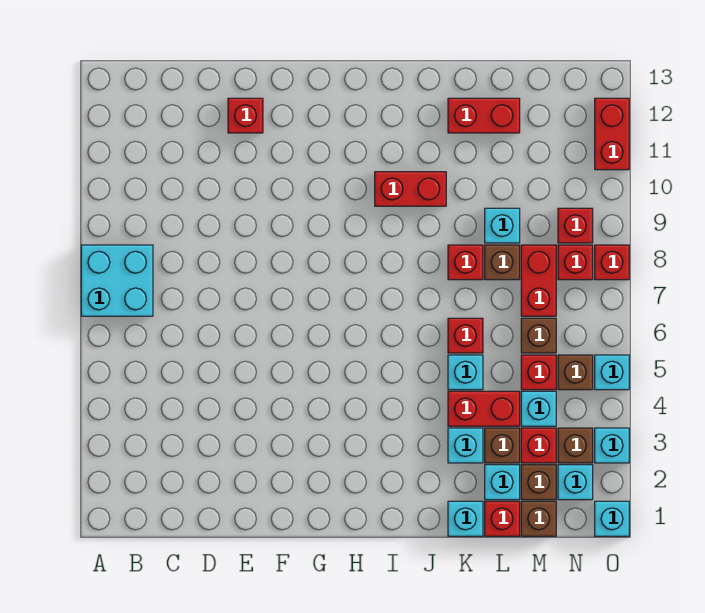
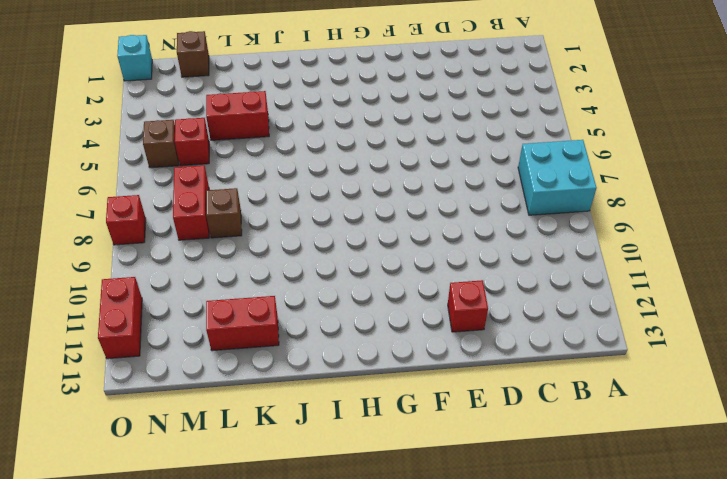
none -> red 1x2 brick [375,172,446,206]
none -> cyan 1x1 brick [448,501,483,536]
none -> cyan 1x1 brick [448,428,483,463]
none -> cyan 1x1 brick [448,355,483,390]

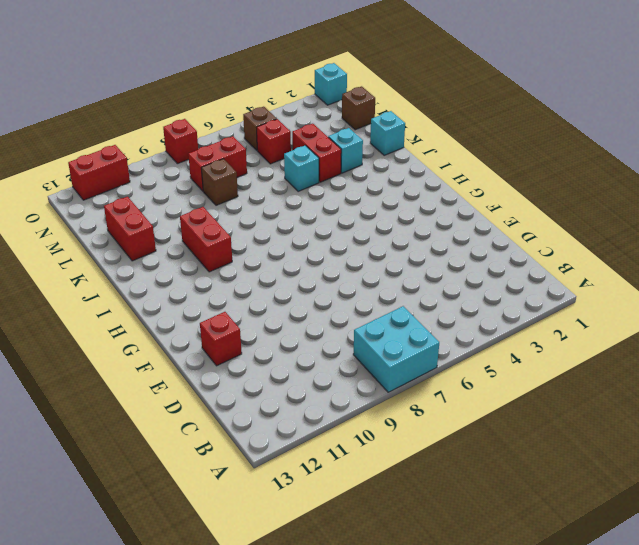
none -> red 1x1 brick [448,318,483,353]
none -> red 1x1 brick [448,245,483,280]
none -> red 1x1 brick [485,501,520,536]
none -> cyan 1x1 brick [485,465,520,500]

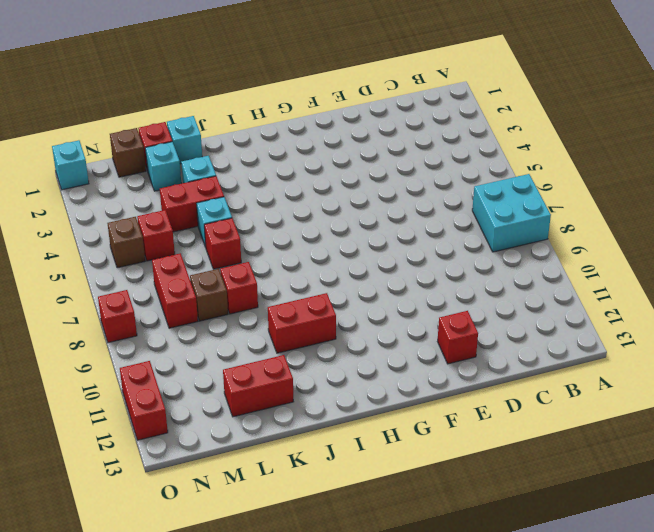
none -> brown 1x1 brick [485,428,520,463]
none -> cyan 1x1 brick [485,208,520,243]
none -> brown 1x1 brick [521,465,556,500]
none -> red 1x1 brick [521,428,556,463]

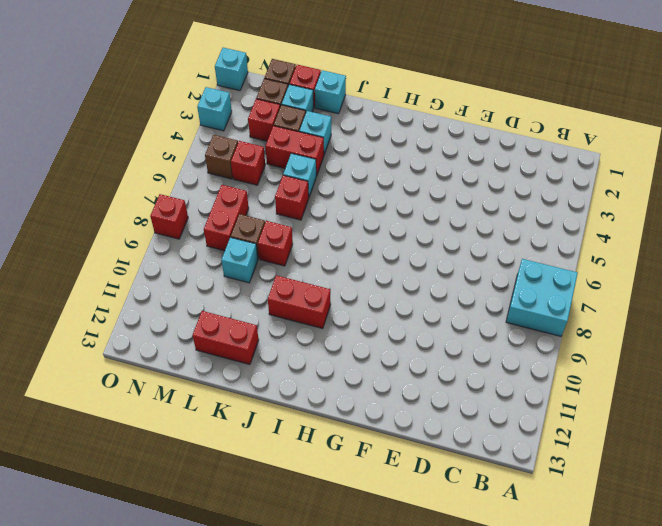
none -> red 1x1 brick [228,98,263,133]
none -> cyan 1x1 brick [521,391,556,426]
none -> brown 1x1 brick [521,318,556,353]
none -> cyan 1x1 brick [558,465,593,500]

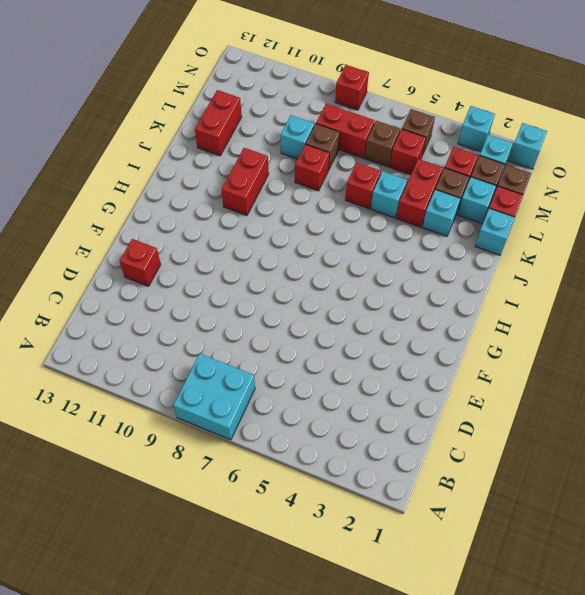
none -> cyan 1x1 brick [521,391,556,426]
none -> brown 1x1 brick [558,428,593,463]
none -> red 1x1 brick [558,245,593,280]
none -> red 1x1 brick [558,208,593,243]

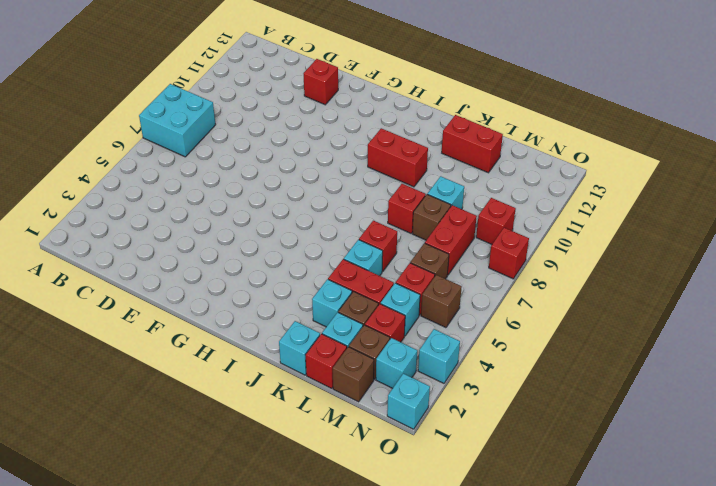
none -> brown 1x1 brick [558,428,593,463]
none -> red 1x1 brick [558,245,593,280]
none -> cyan 1x1 brick [595,355,629,390]
none -> red 1x2 brick [595,98,629,170]

